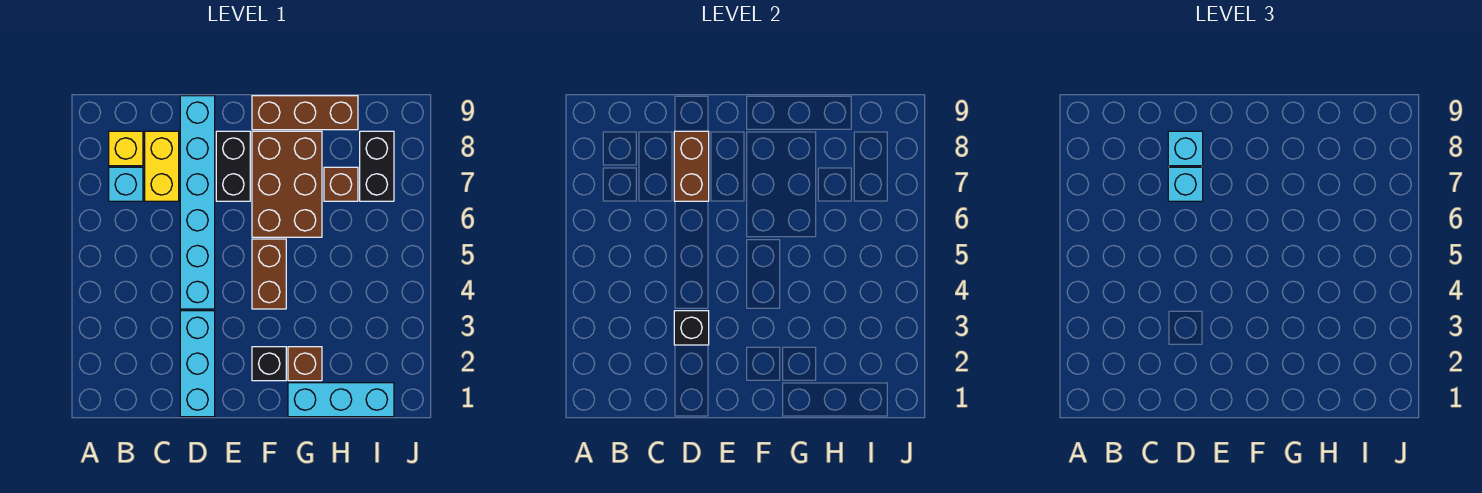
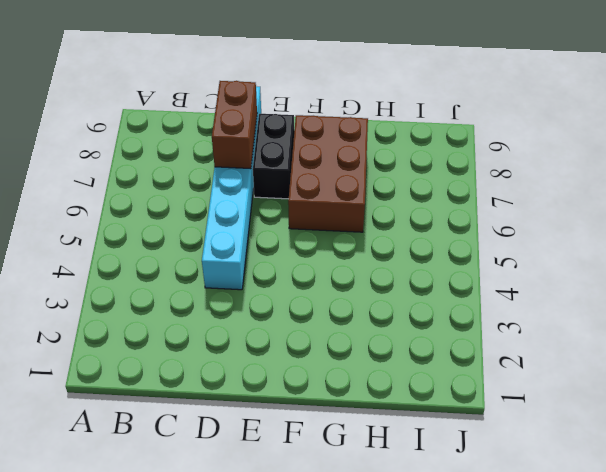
none -> cyan 1x1 brick [109,167,143,201]
none -> yellow 1x1 brick [109,131,143,166]
none -> yellow 1x2 brick [145,131,179,201]

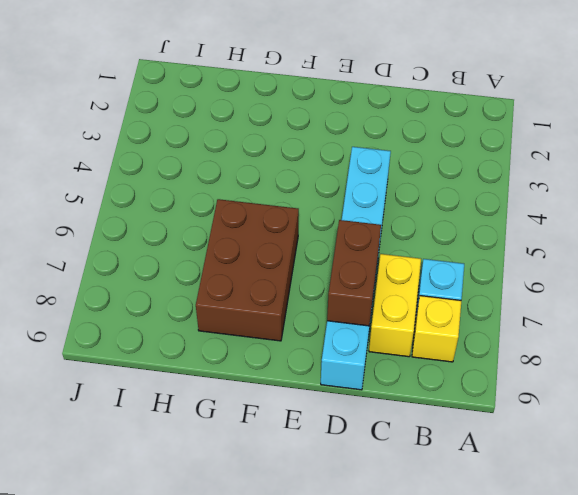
none -> cyan 1x3 brick [180,311,215,417]
none -> black 1x2 brick [216,131,250,201]
none -> black 1x1 brick [252,347,286,381]

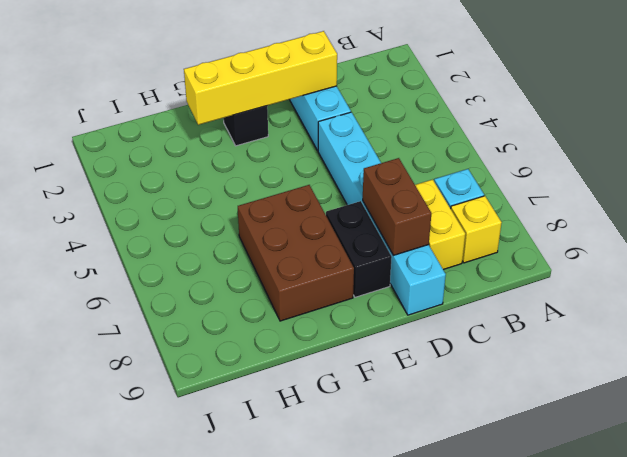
yellow 1x4 brick [184,31,337,125] -> none
none -> brown 1x2 brick [252,239,286,309]
none -> brown 1x3 brick [252,96,358,130]
none -> cyan 1x3 brick [288,383,394,417]

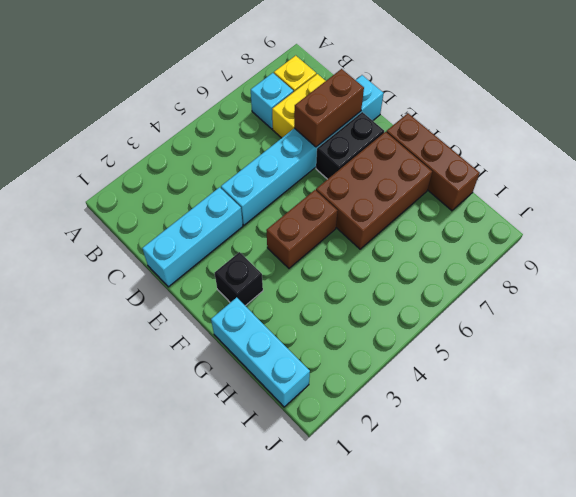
none -> brown 1x1 brick [288,347,322,381]
none -> brown 1x1 brick [324,167,358,201]
none -> black 1x2 brick [360,131,394,201]

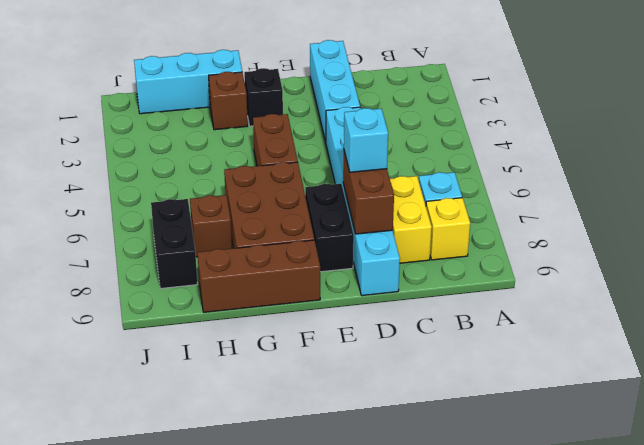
none -> black 1x1 brick [674,311,709,345]
none -> cyan 1x1 brick [1168,131,1203,166]

